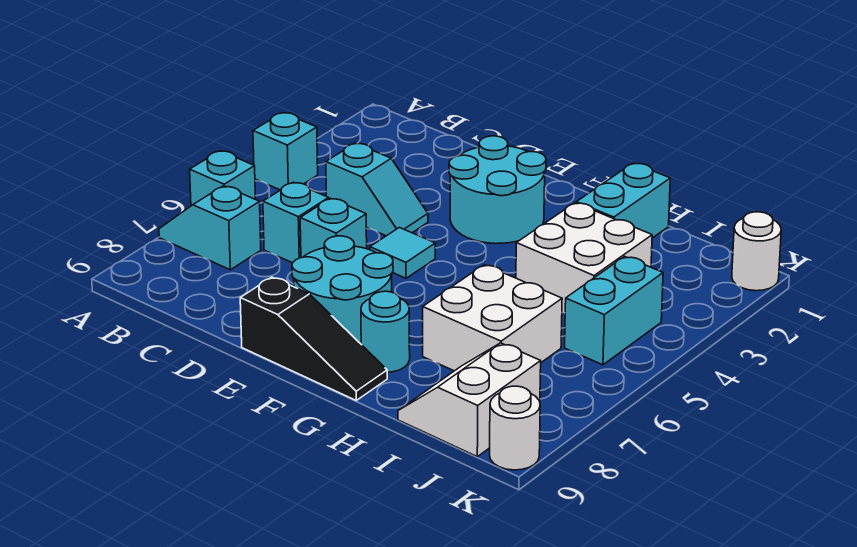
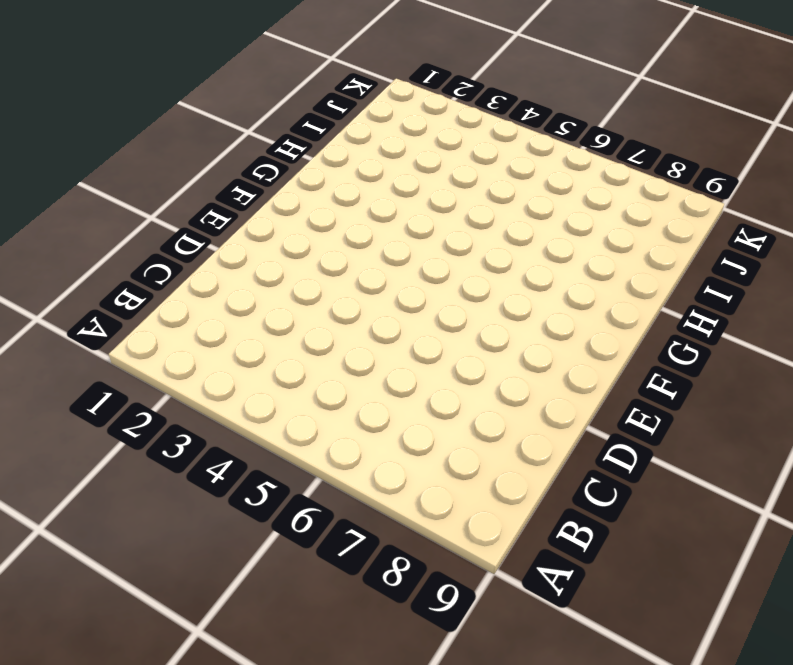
none -> cyan 1x1 brick [253,113,318,190]
none -> cyan 1x1 brick [190,151,255,206]
none -> cyan 1x2 slope [159,186,261,270]

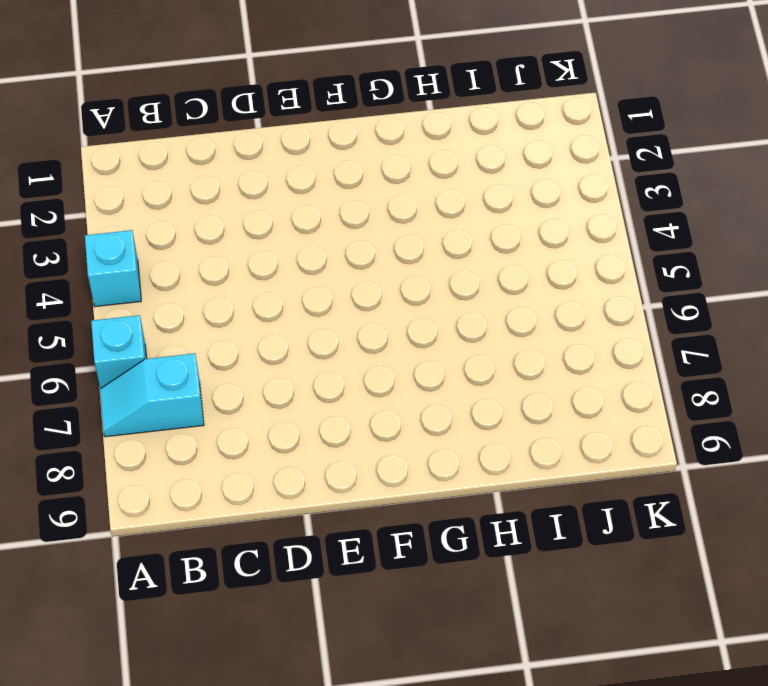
none -> cyan 1x2 slope [326,143,428,236]
none -> cyan 1x1 brick [263,182,329,263]
none -> cyan 1x1 brick [300,198,367,258]

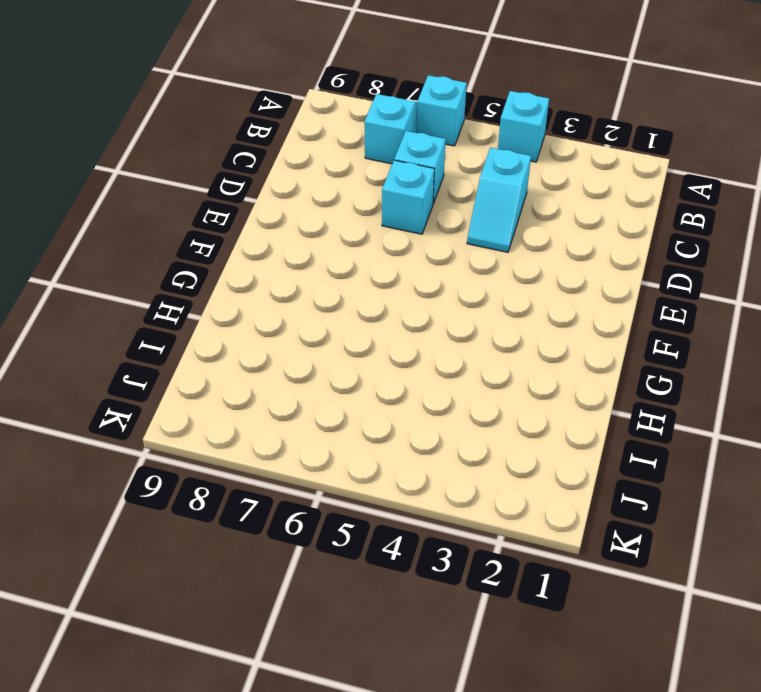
none -> cyan 2x2 round brick [449,136,546,244]
none -> cyan 1x1 tile [370,227,435,278]
none -> cyan 2x2 round brick [292,236,393,344]

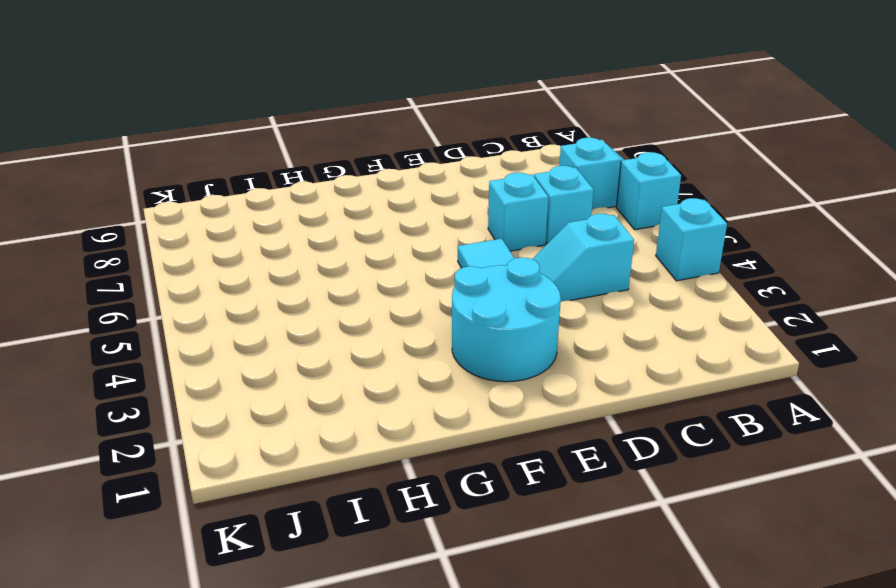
none -> cyan 2x2 round brick [292,236,393,344]
none -> black 1x3 slope [240,277,387,400]
none -> cyan 1x1 round brick [361,291,410,372]

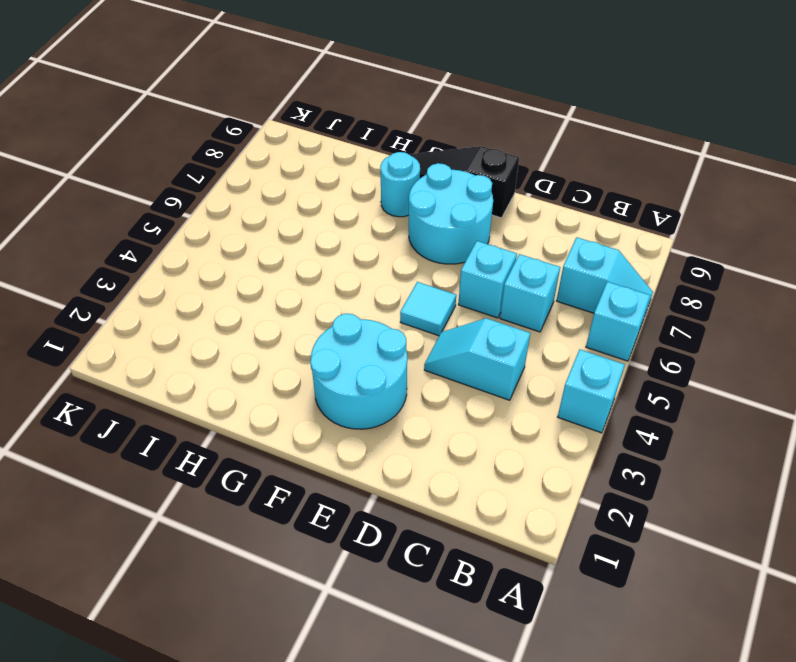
none -> cyan 1x2 brick [576,163,670,238]
none -> white 2x2 brick [516,203,652,313]
none -> white 2x2 brick [423,265,562,371]

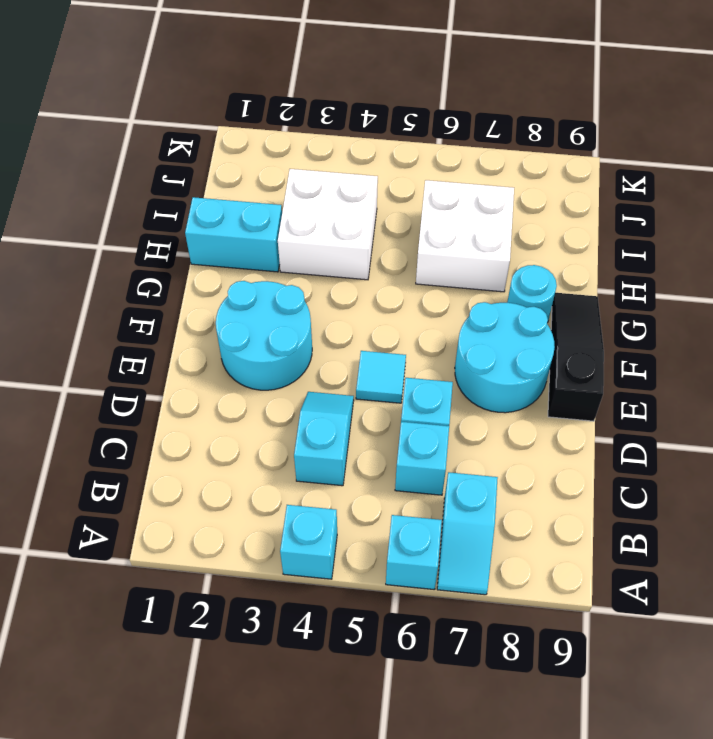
none -> white 2x2 slope [398,343,541,457]
none -> cyan 1x2 brick [565,256,663,365]
none -> white 1x1 round brick [732,212,781,291]

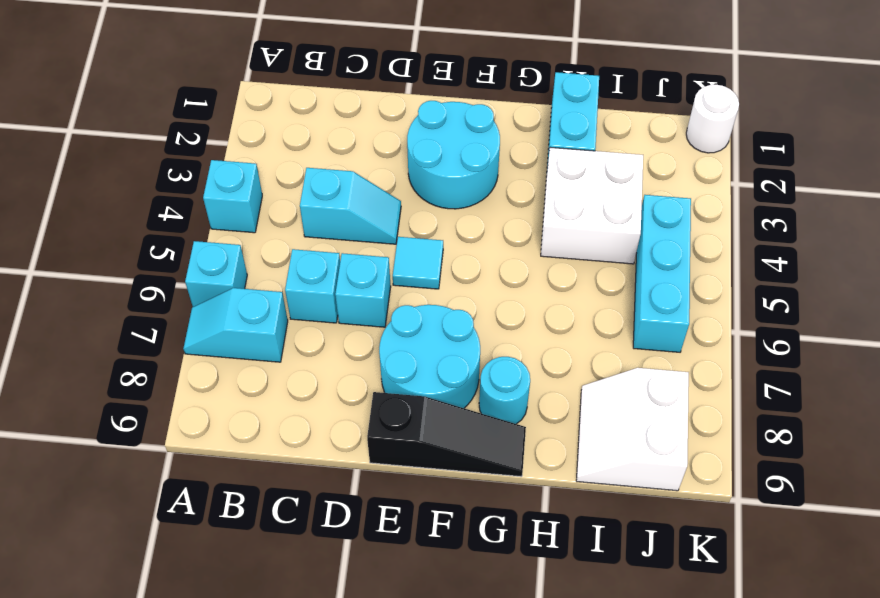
cyan 1x3 brick [633,195,691,352] -> cyan 1x2 brick [565,256,663,365]
none -> white 2x2 brick [423,265,562,371]
none -> white 1x1 round brick [490,386,540,470]

